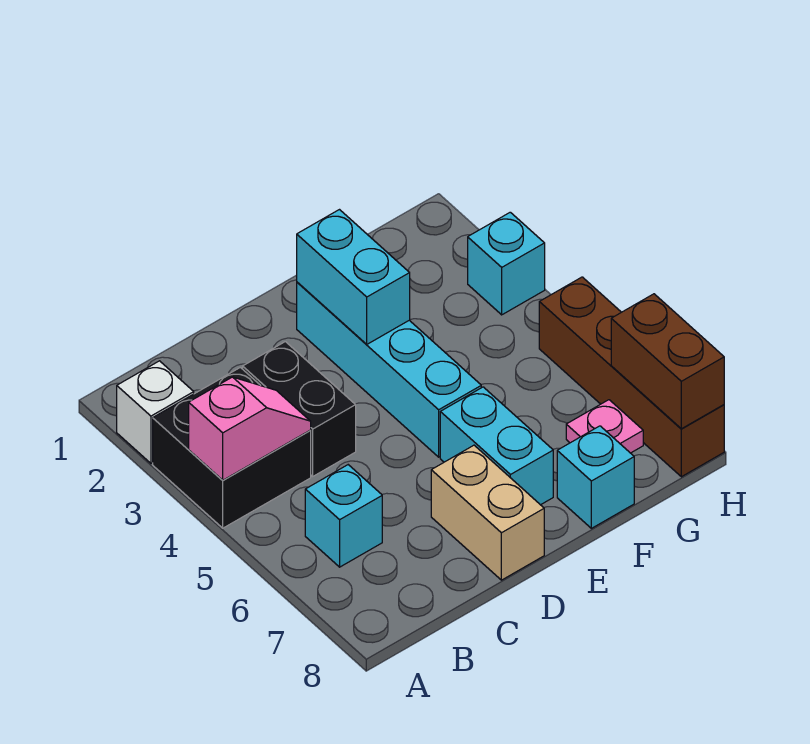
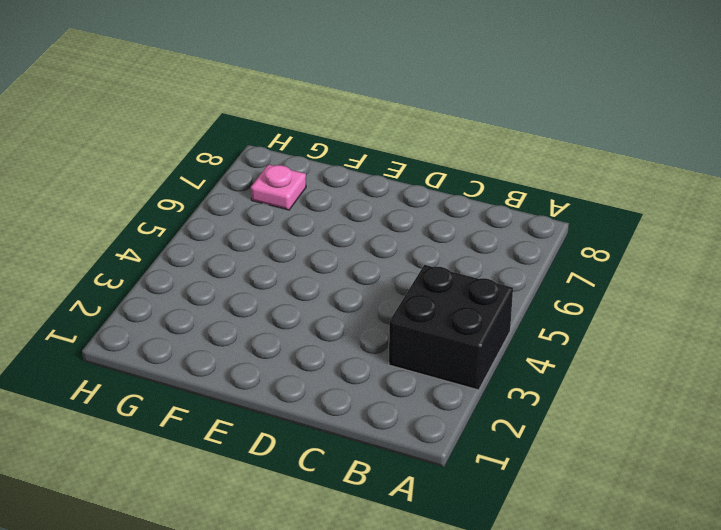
none -> white 1x1 brick [117,361,194,463]
none -> cyan 1x1 brick [305,465,382,567]
none -> black 1x2 brick [243,342,356,476]

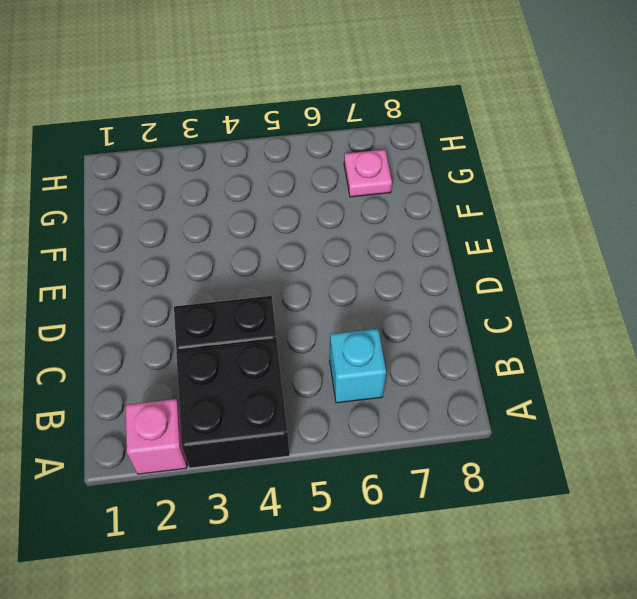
pink 1x1 brick [126,399,187,474] -> white 1x1 brick [117,361,194,463]
none -> tan 1x2 brick [431,445,544,580]
none -> cyan 1x4 brick [297,282,481,457]
none -> cyan 1x2 brick [440,387,553,505]

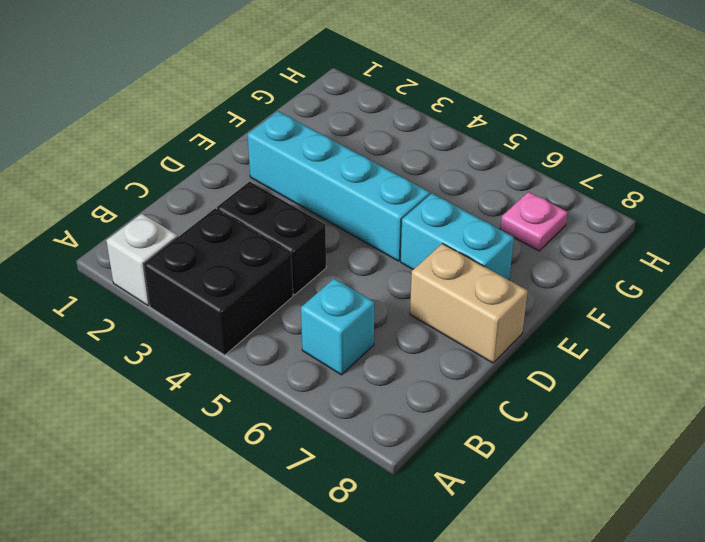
none -> cyan 1x1 brick [557,426,634,528]
none -> cyan 1x1 brick [468,212,545,315]
none -> brown 1x4 brick [539,277,724,477]

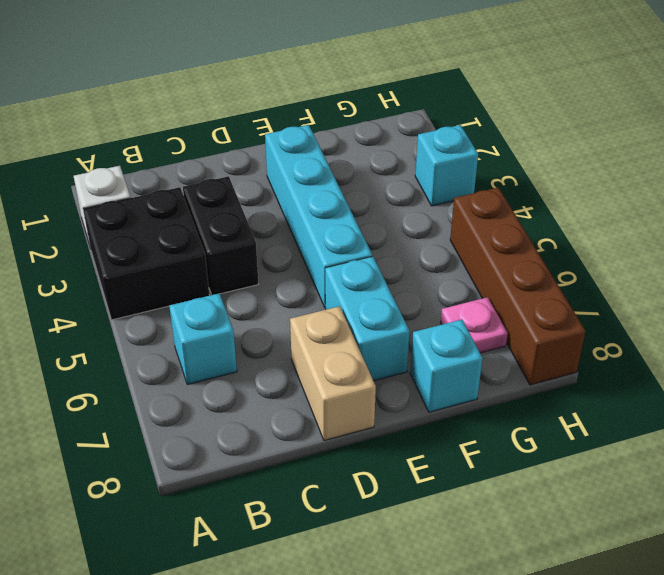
none -> pink 1x2 slope [189,377,311,480]
none -> cyan 1x2 brick [297,210,410,344]
none -> brown 1x2 brick [611,294,724,429]

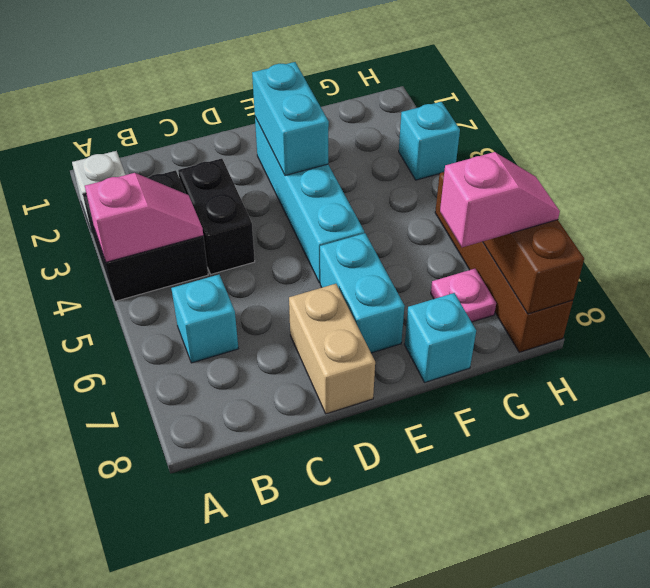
pink 1x2 slope [440,152,560,247] -> none

